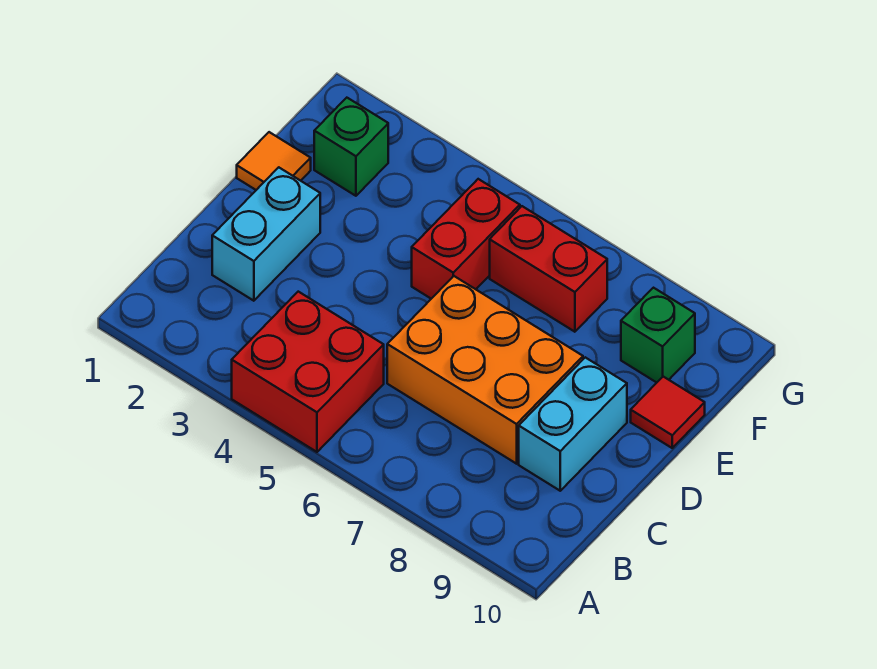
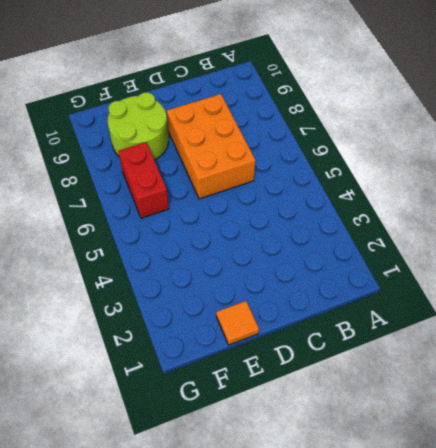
lime 2x2 round brick [108,92,169,160] -> green 1x1 brick [621,288,695,383]
none -> red 2x2 brick [232,292,384,452]
none -> cyan 1x2 brick [212,167,320,301]

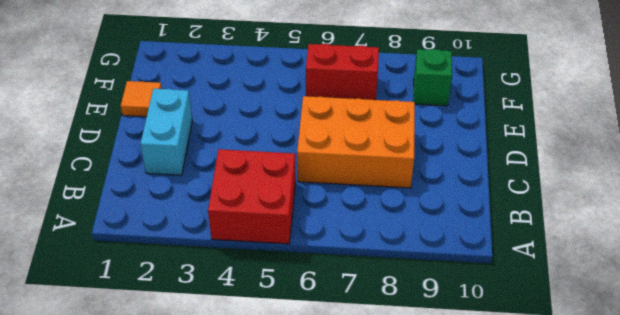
none -> cyan 1x2 brick [519,357,627,491]
none -> red 1x2 brick [412,179,520,299]

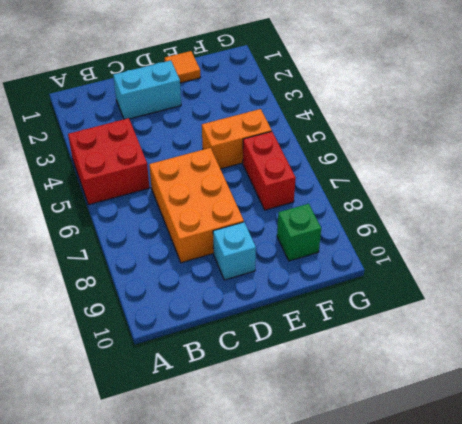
cyan 1x1 brick [213,222,256,280] -> cyan 1x2 brick [519,357,627,491]
orange 1x2 brick [202,109,272,169] -> red 1x2 brick [412,179,520,299]
none -> red 1x1 tile [631,377,705,448]
none -> green 1x1 brick [314,98,388,196]

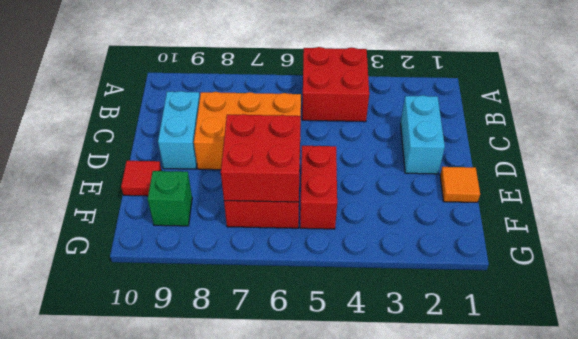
red 2x2 brick [221,114,301,202] -> none
none -> green 1x1 brick [314,98,388,196]

